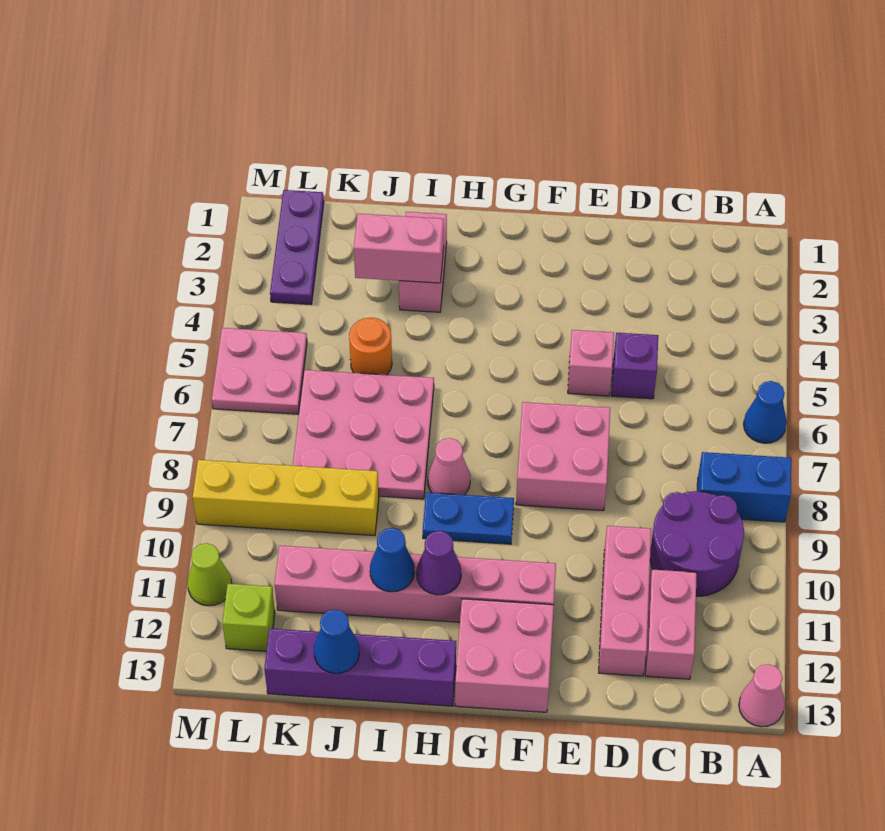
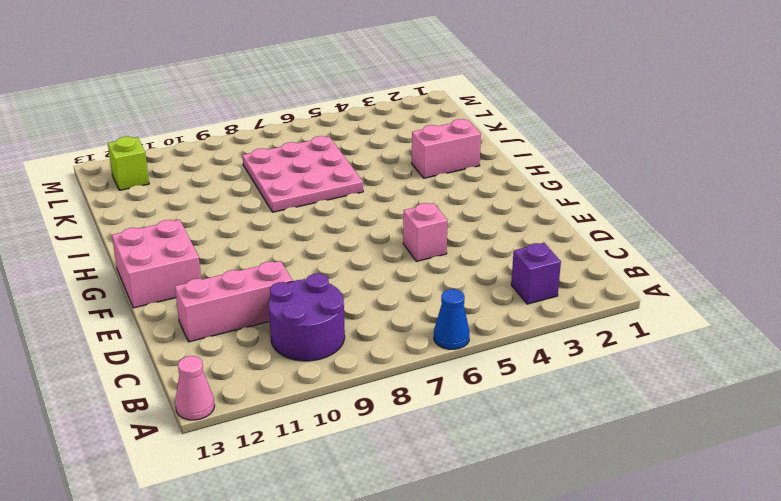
purple 1x1 brick [511,243,561,304] -> purple 1x1 brick moved to [612,333,658,399]
none -> blue 1x2 brick [697,452,791,522]
none -> pink 1x2 brick [645,570,697,679]
none -> pink 2x2 brick [516,402,610,511]

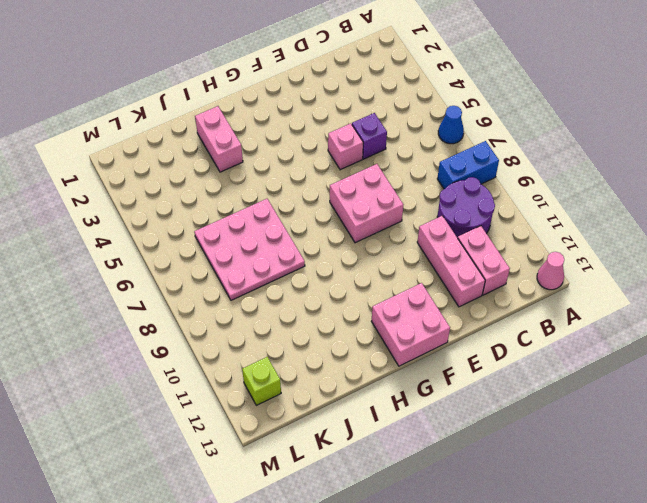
none -> pink 1x6 brick [275,545,556,622]
none -> blue 1x2 plate [423,492,514,544]
none -> pink 1x1 cone [428,438,470,495]

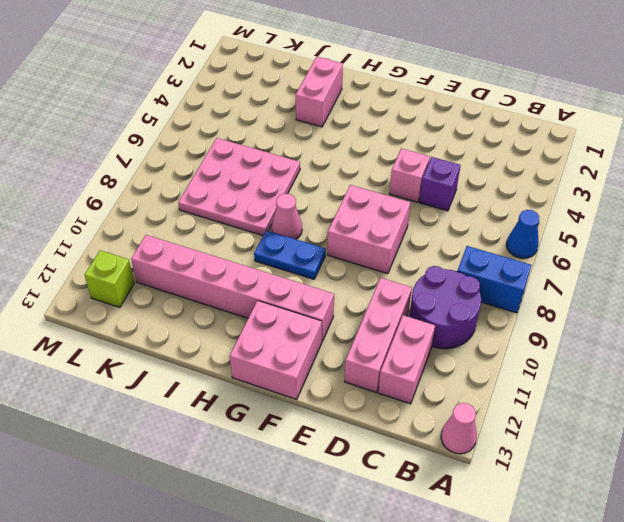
none -> purple 1x4 brick [264,628,456,706]
none -> orange 1x1 round brick [349,318,392,375]
none -> yellow 1x4 brick [193,460,379,535]

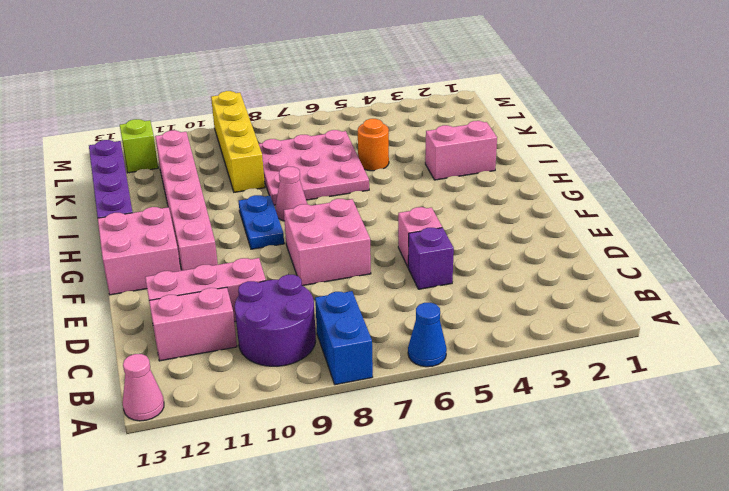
none -> purple 1x3 plate [270,190,324,304]
none -> pink 2x2 plate [212,328,307,414]
none -> lime 1x1 cone [188,543,232,606]

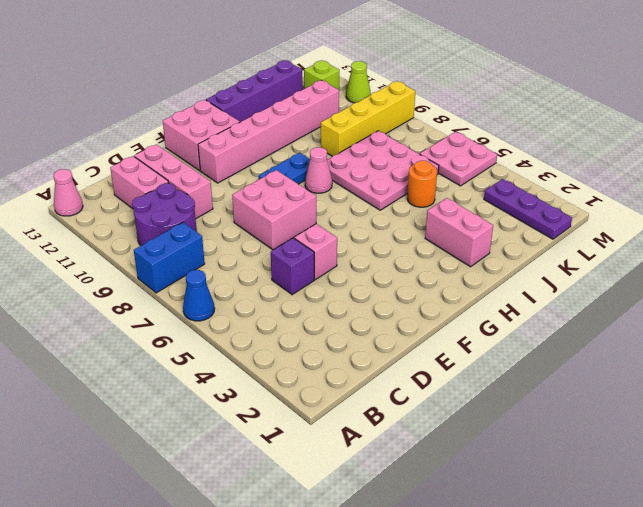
none -> purple 1x1 cone [417,531,461,595]
none -> pink 1x2 brick [354,214,444,283]
none -> blue 1x1 cone [370,528,415,592]

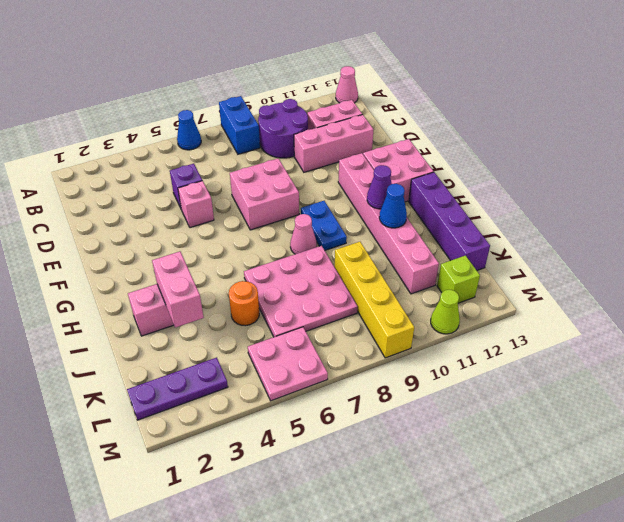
none -> blue 1x1 cone [314,609,359,673]

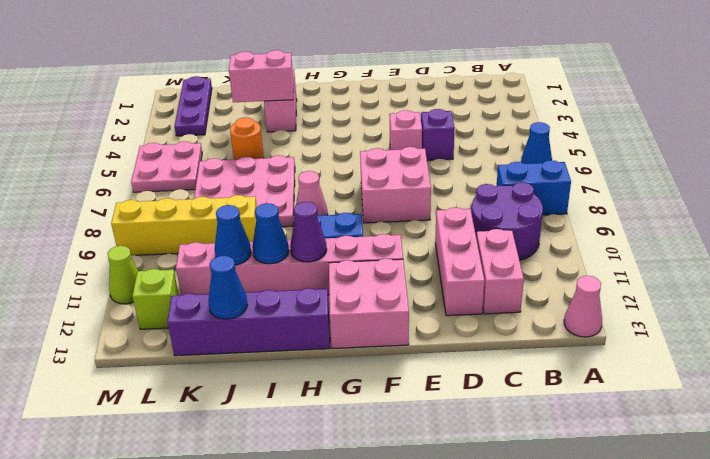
blue 1x1 cone [215,205,251,265] -> none

